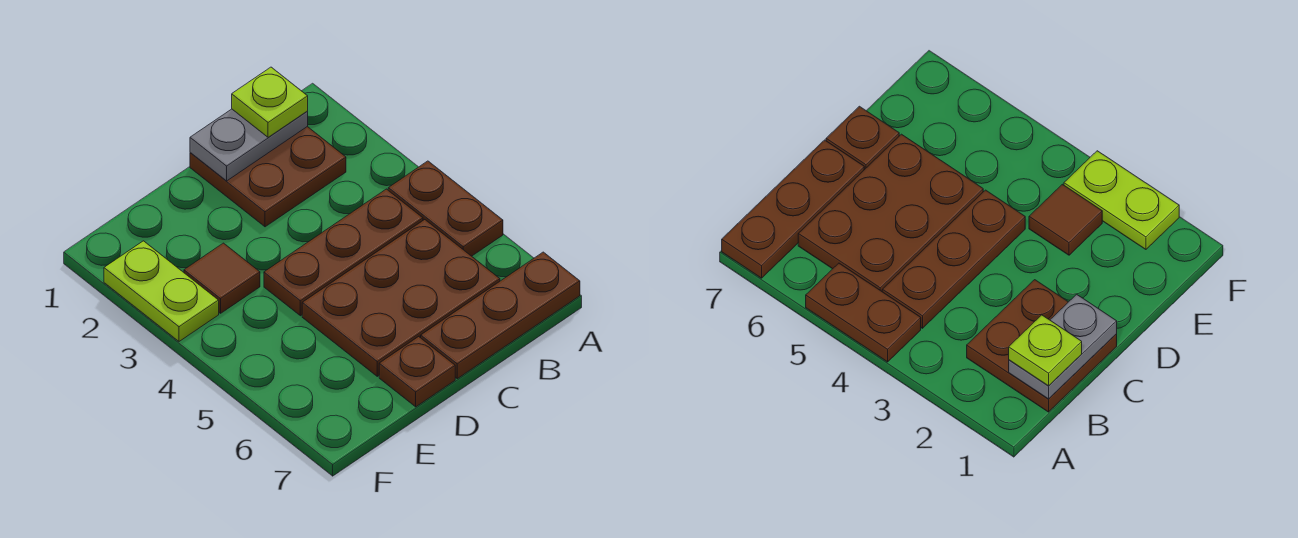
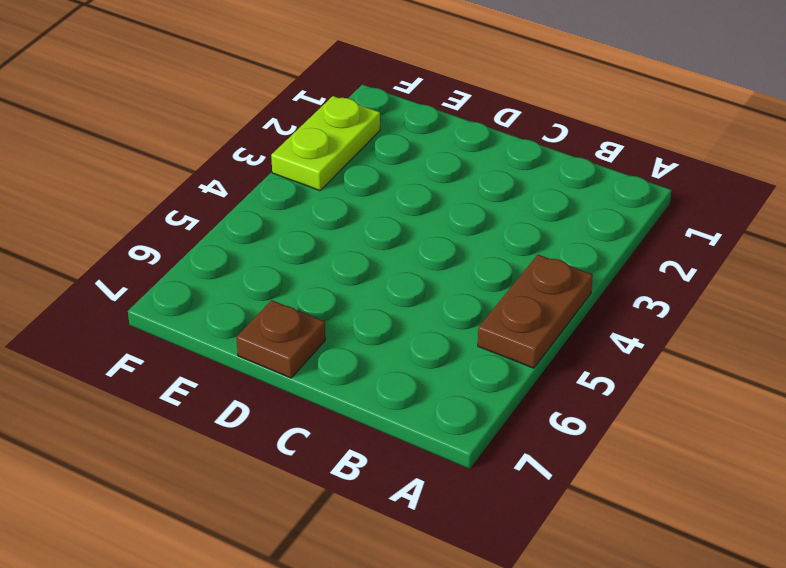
none -> brown 1x3 plate [421,252,580,379]
none -> brown 2x2 plate [190,127,346,227]

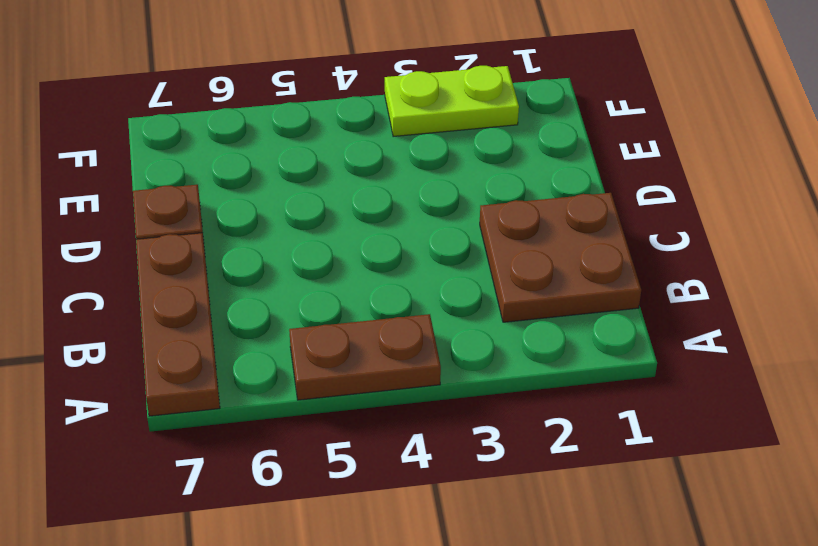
none -> brown 1x3 plate [264,189,423,316]
none -> brown 2x3 plate [302,220,500,376]

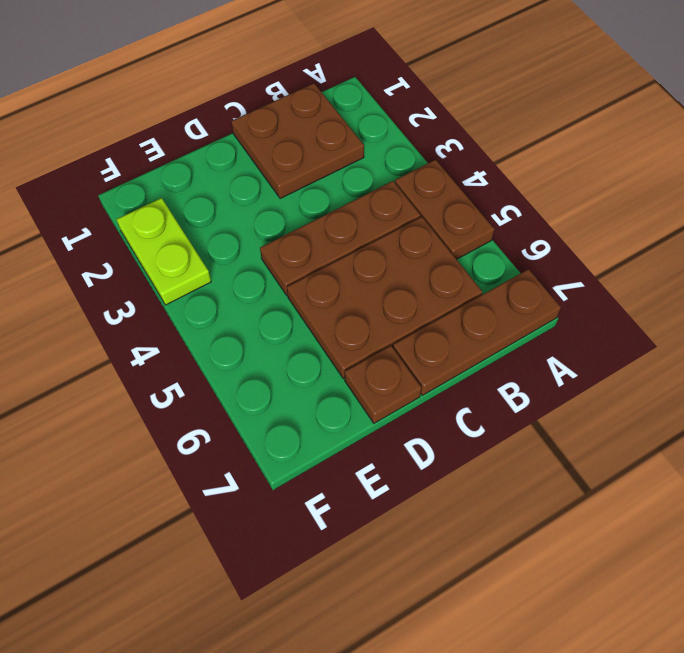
none -> brown 1x1 tile [184,243,260,313]
none -> grey 1x2 plate [190,109,308,181]

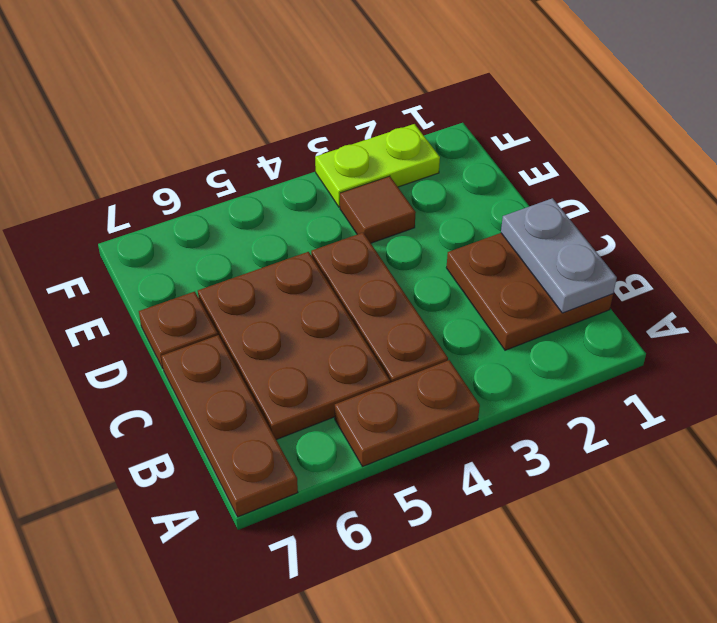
none -> lime 1x1 plate [232,67,308,137]

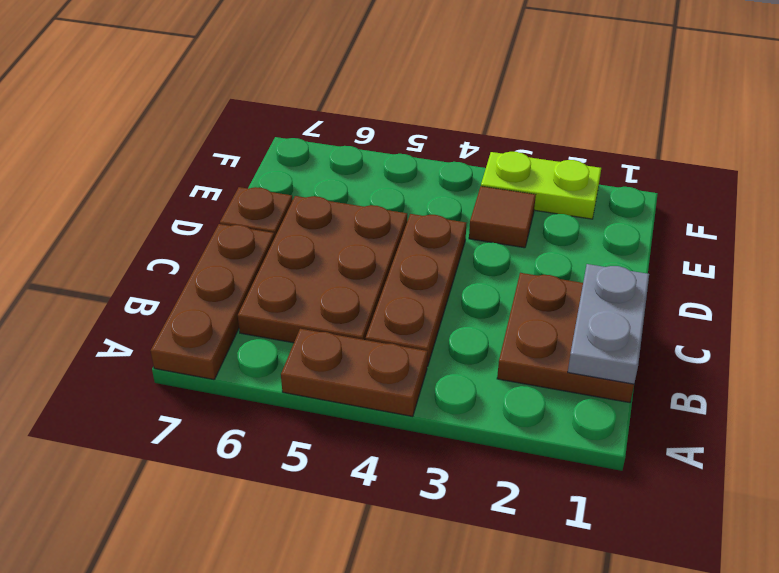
none -> lime 1x1 plate [232,67,308,137]

